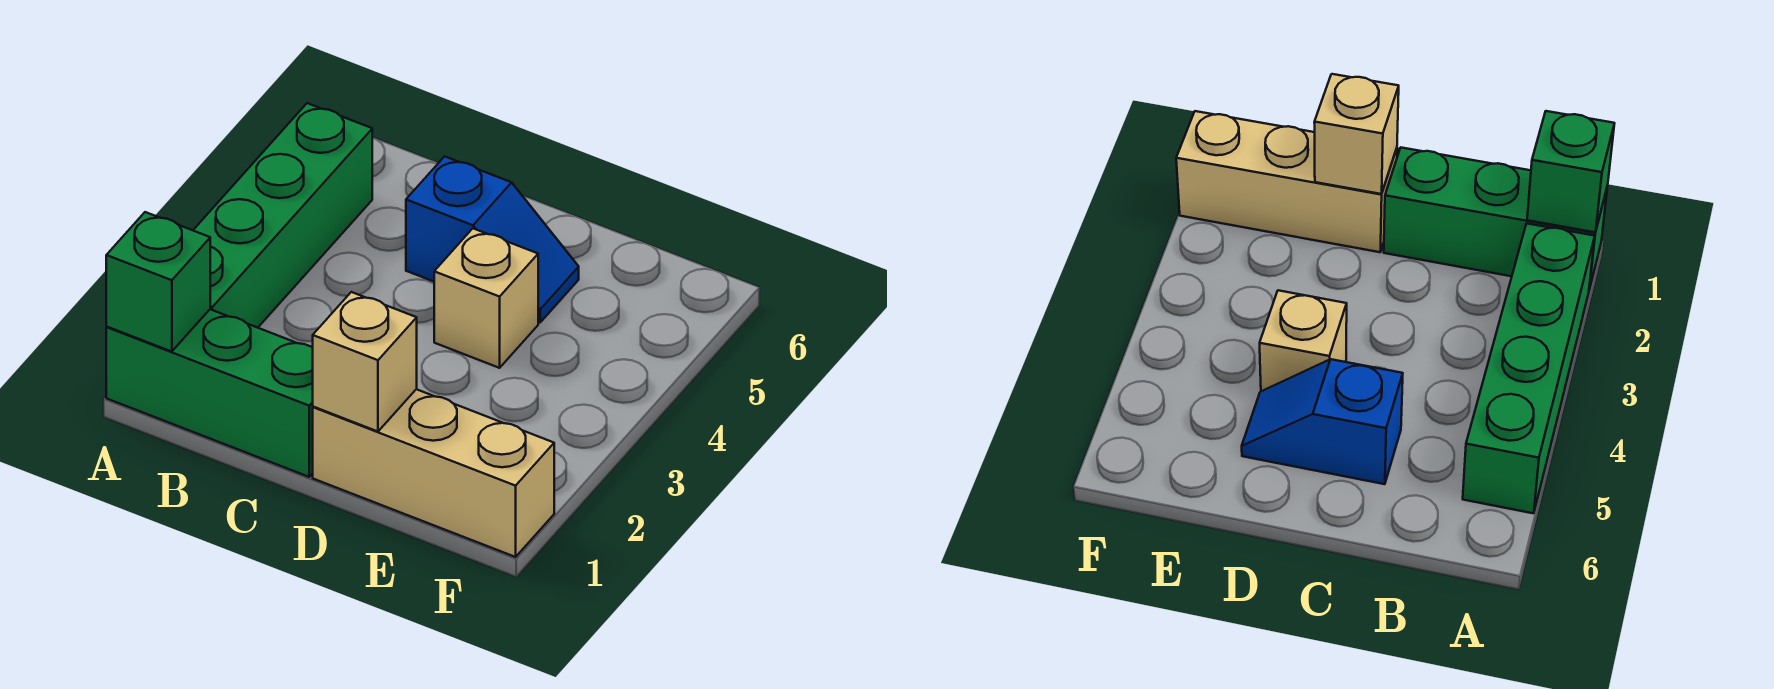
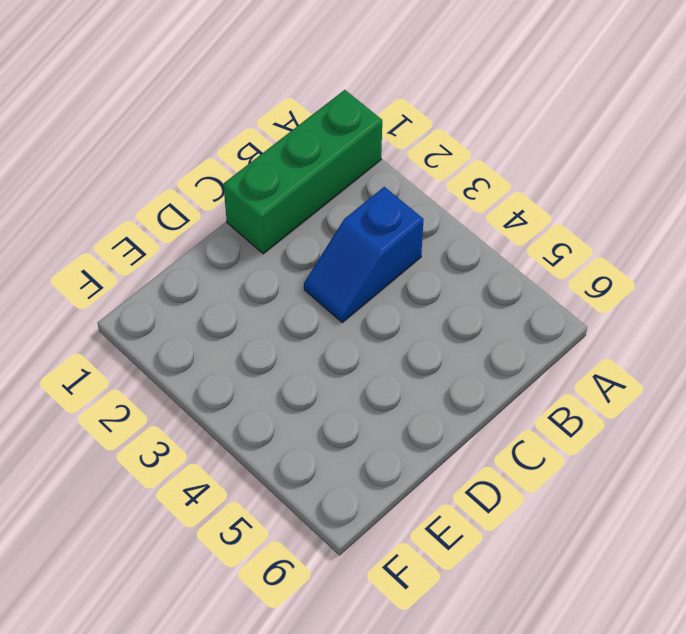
blue 1x2 slope [304,187,424,322] -> blue 1x2 slope moved to [406,156,579,323]
none -> green 1x4 brick [193,103,372,328]
none -> tan 1x3 brick [313,389,554,557]

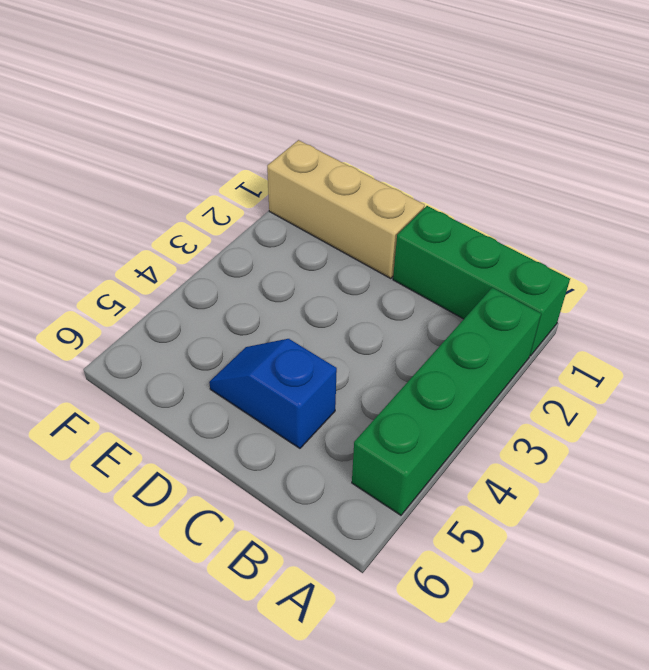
none -> tan 1x1 brick [434,229,538,368]
none -> green 1x1 brick [106,212,210,352]

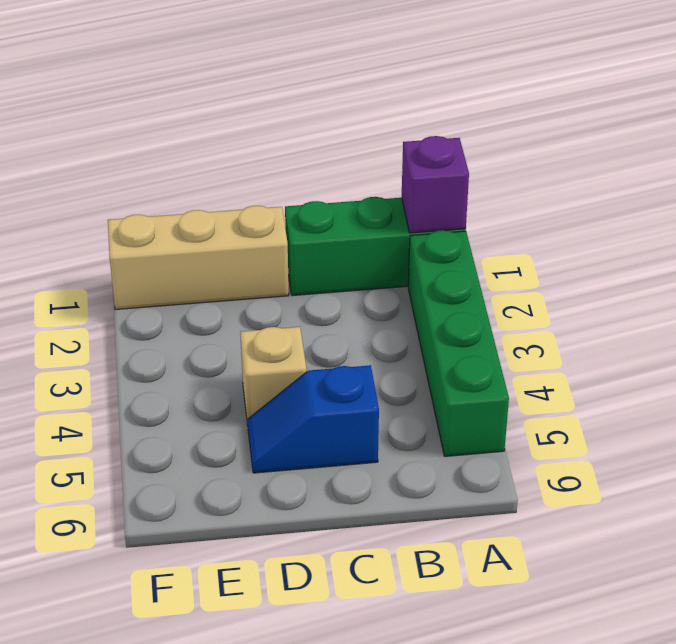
purple 1x1 brick [402,136,469,233] -> green 1x1 brick [106,212,210,352]
none -> tan 1x1 brick [313,292,417,431]

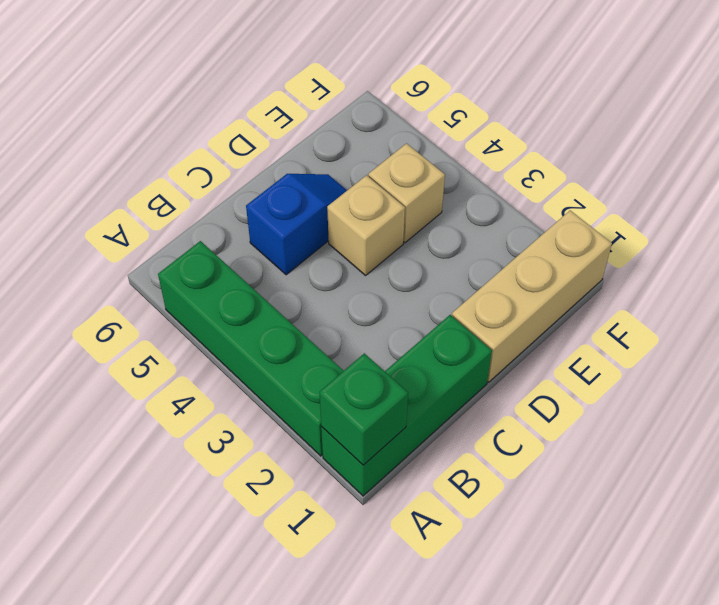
tan 1x1 brick [368,143,445,243] -> tan 1x1 brick moved to [313,292,417,431]

